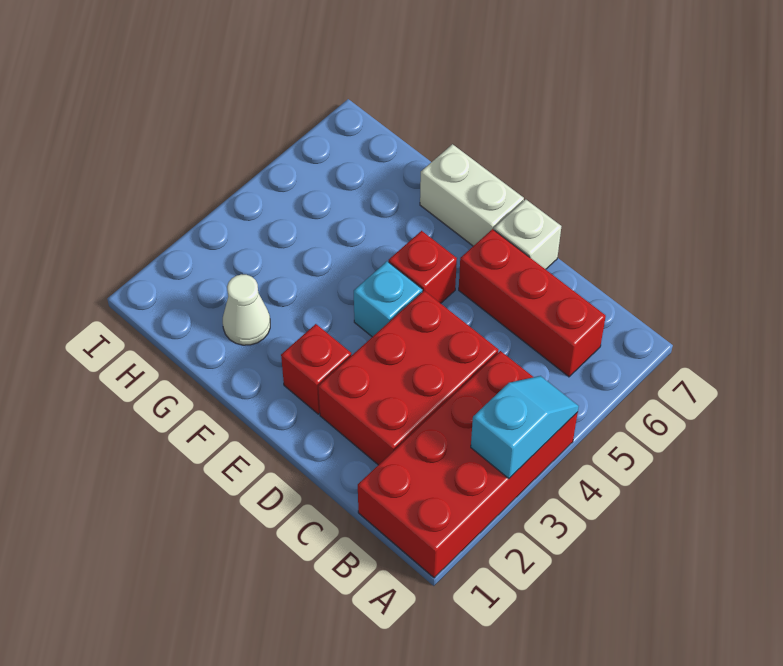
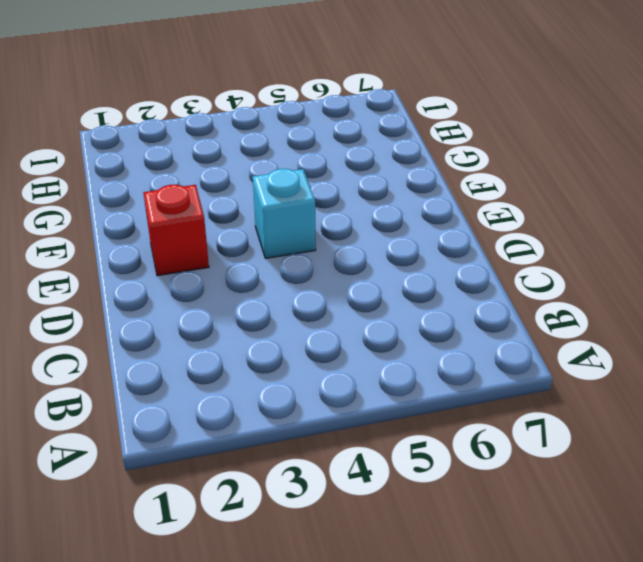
none -> red 2x4 brick [358,351,578,578]
none -> red 1x3 brick [459,229,606,377]

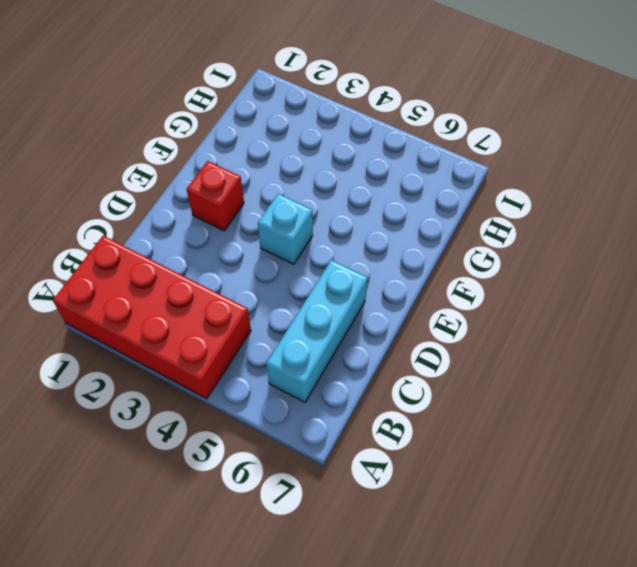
cyan 1x3 brick [266,260,368,402] -> red 1x3 brick [459,229,606,377]
none -> red 2x3 brick [318,291,498,465]
none -> white 1x1 brick [494,199,561,269]

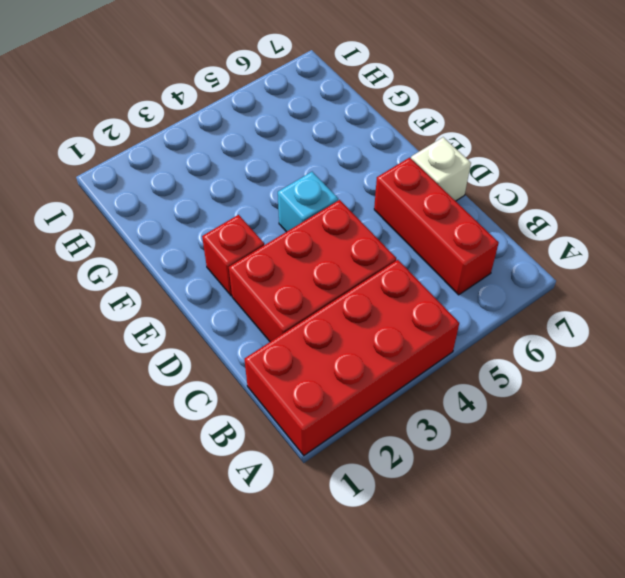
none -> red 1x1 brick [389,231,457,303]
none -> white 1x2 brick [420,144,524,246]

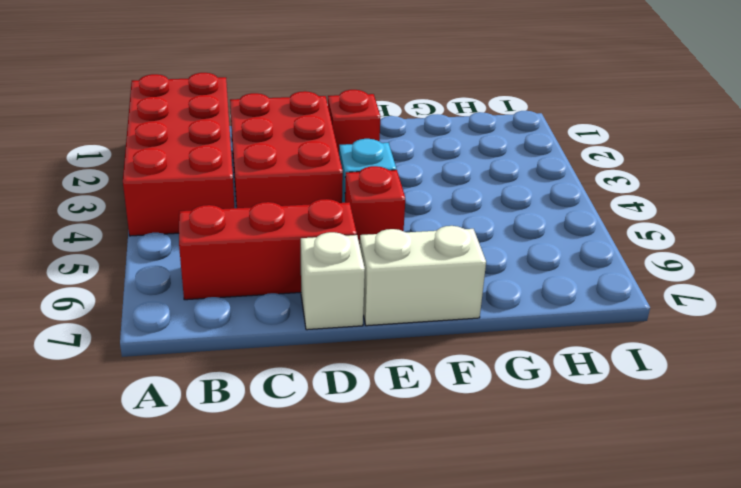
none -> white 1x1 cone [223,274,270,345]
none -> cyan 1x2 slope [471,376,579,479]

